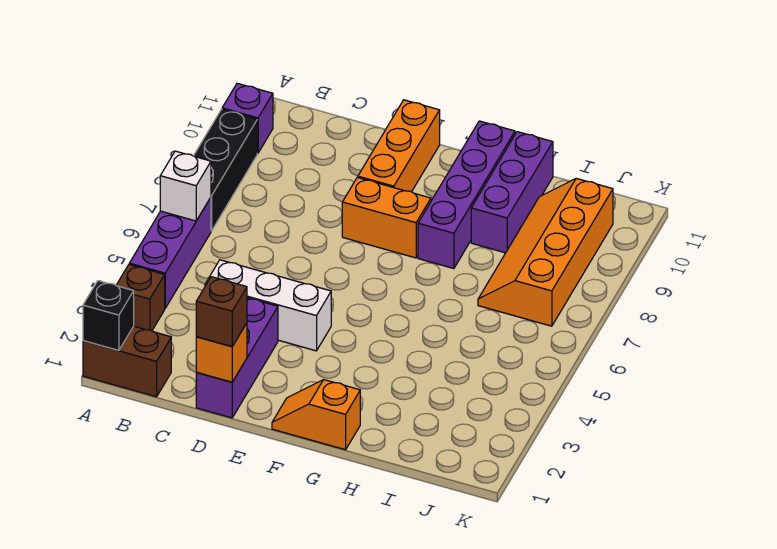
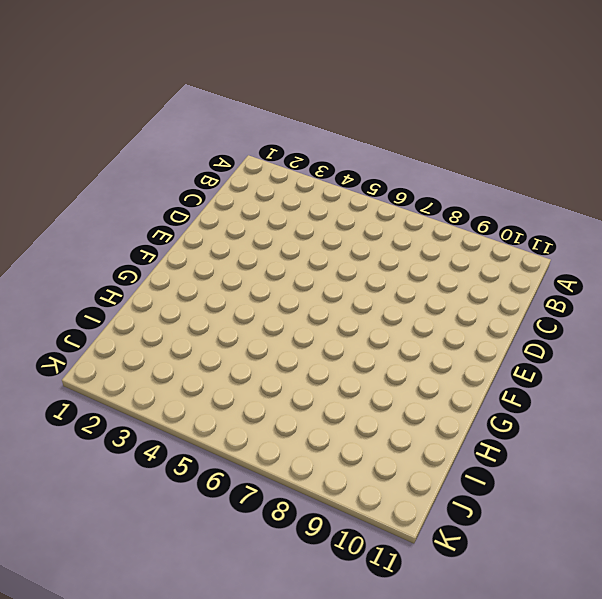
none -> brown 1x2 brick [83,326,171,397]
none -> brown 1x1 brick [116,265,165,330]
none -> purple 1x3 brick [129,198,211,308]

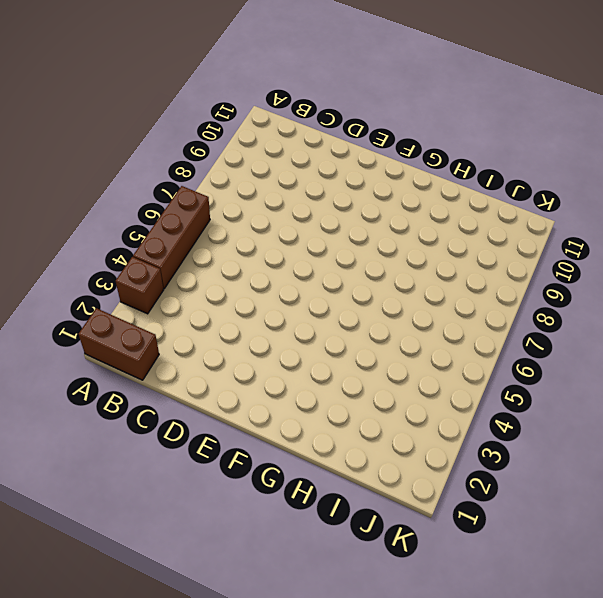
brown 1x3 brick [133,186,210,289] -> purple 1x3 brick [129,198,211,308]
none -> black 1x3 brick [194,109,257,231]
none -> purple 1x1 brick [222,83,273,153]
none -> white 1x3 brick [205,260,331,351]

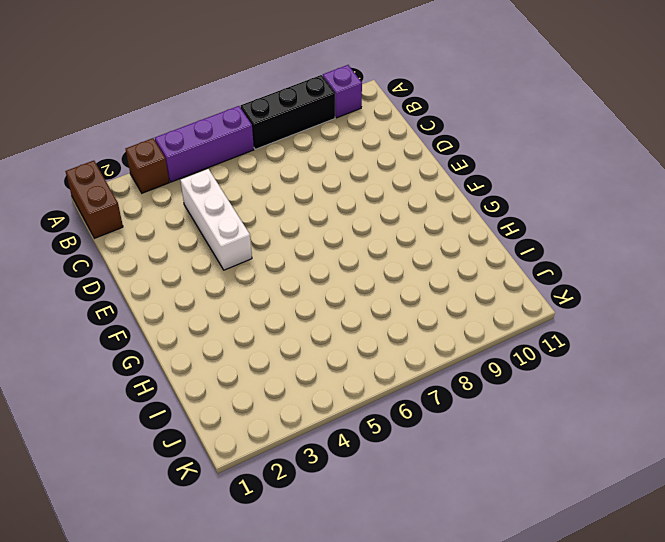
none -> purple 1x3 brick [196,298,278,418]
none -> orange 1x2 brick [342,178,431,258]
none -> orange 1x3 brick [358,100,440,192]

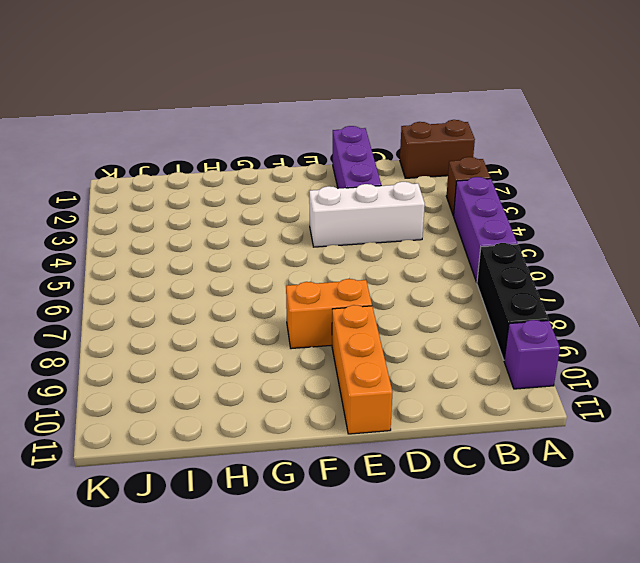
none -> orange 1x2 slope [272,380,360,450]
none -> purple 1x4 brick [418,121,515,269]
none -> purple 1x3 brick [471,132,553,253]

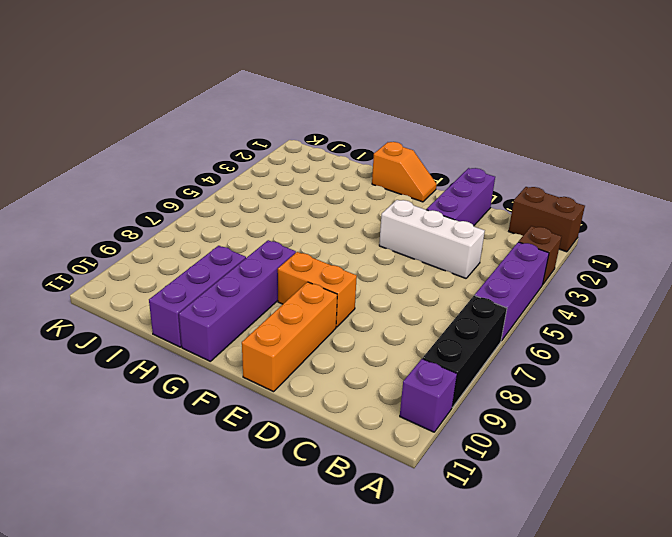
none -> orange 2x4 slope [478,178,613,326]
none -> black 1x1 brick [83,281,134,351]
none -> white 1x1 brick [160,151,211,221]

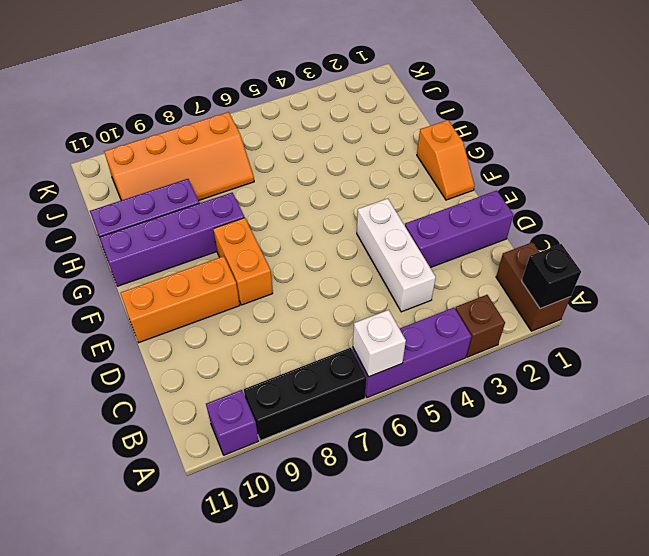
none -> orange 1x1 brick [196,323,247,382]
none -> brown 1x1 brick [196,277,247,347]

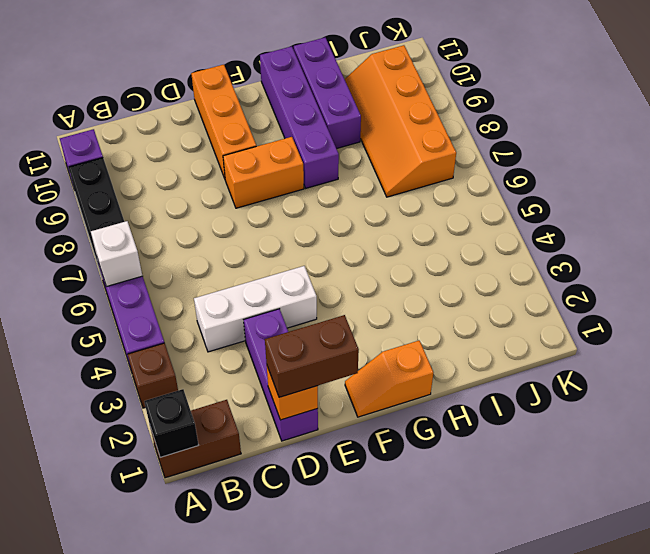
brown 1x2 brick [265,315,359,397] -> brown 1x1 brick [196,277,247,347]

